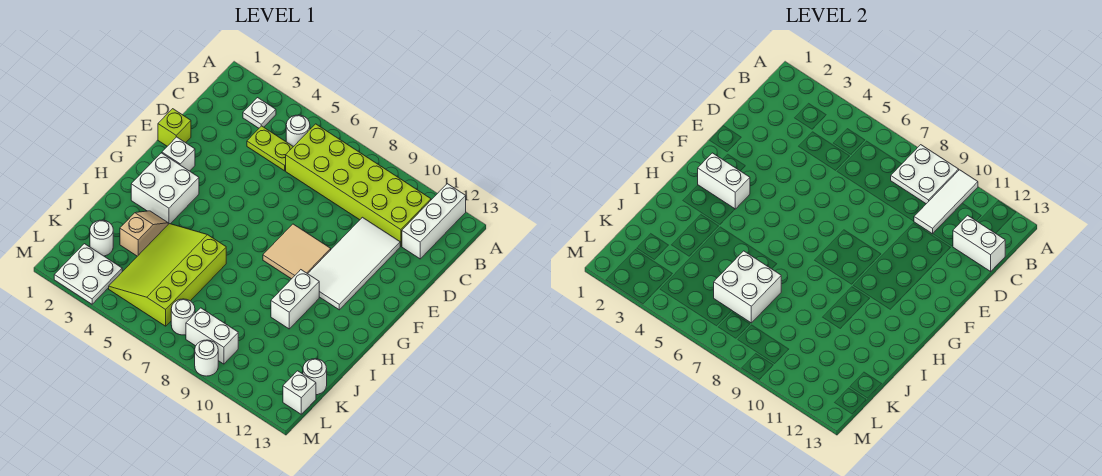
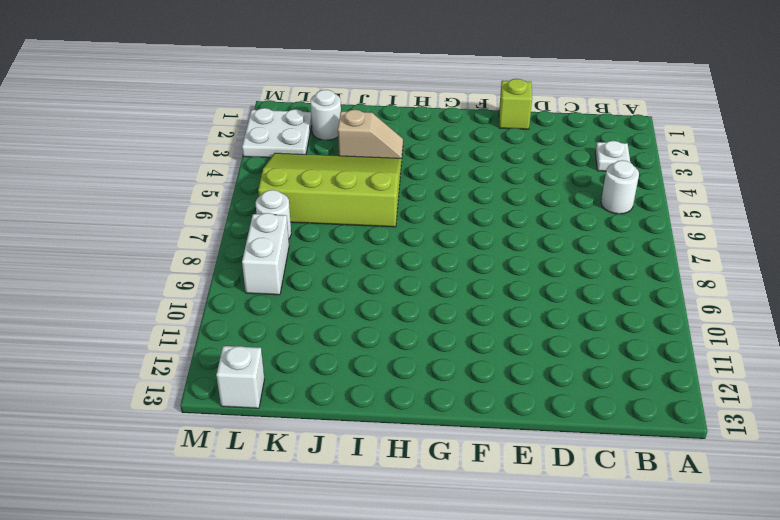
none -> white 1x3 brick [402,184,466,259]
none -> lime 2x6 brick [286,124,431,246]
none -> lime 1x2 plate [247,126,293,171]

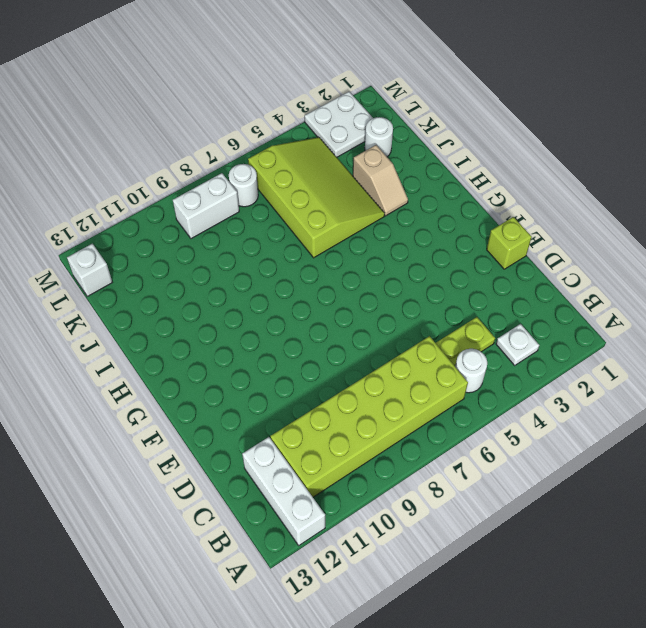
none -> white 2x4 tile [308,217,400,310]
none -> white 1x1 brick [162,137,195,171]
none -> tan 2x2 tile [263,224,331,279]

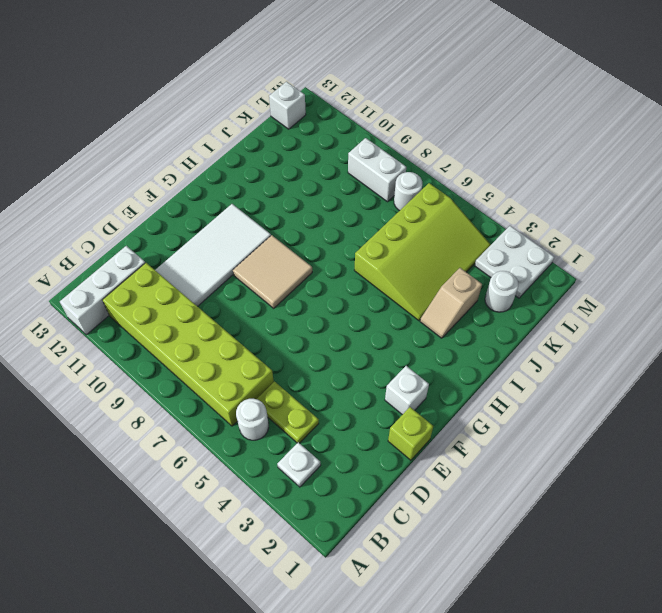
none -> white 2x2 brick [131,153,199,224]
none -> white 1x2 brick [271,270,319,329]
none -> white 1x1 round brick [303,359,327,395]

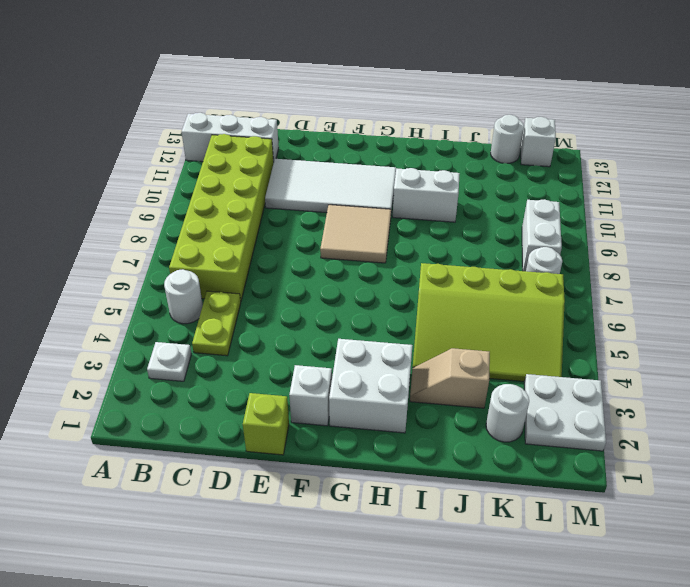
none -> white 1x1 round brick [195,340,218,376]
none -> white 2x2 plate [891,145,959,204]
none -> white 1x3 tile [914,170,978,234]

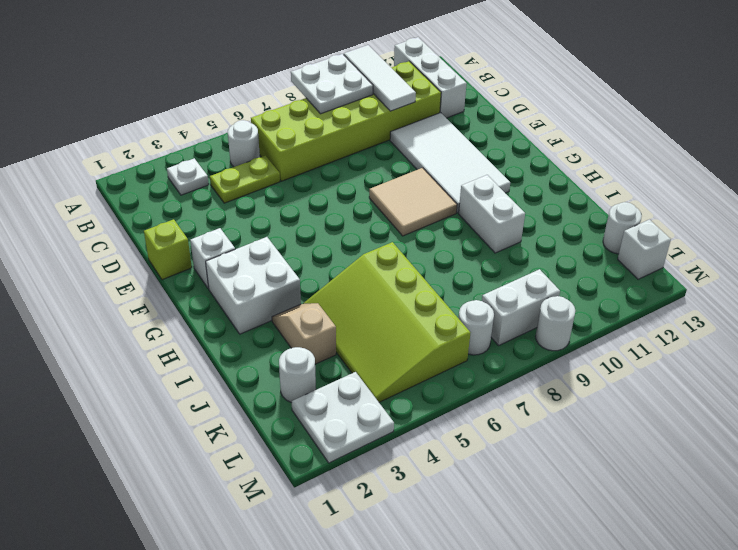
none -> white 1x2 brick [953,215,1005,271]
none -> white 1x2 brick [698,153,750,209]
none -> white 2x2 brick [714,251,781,323]

